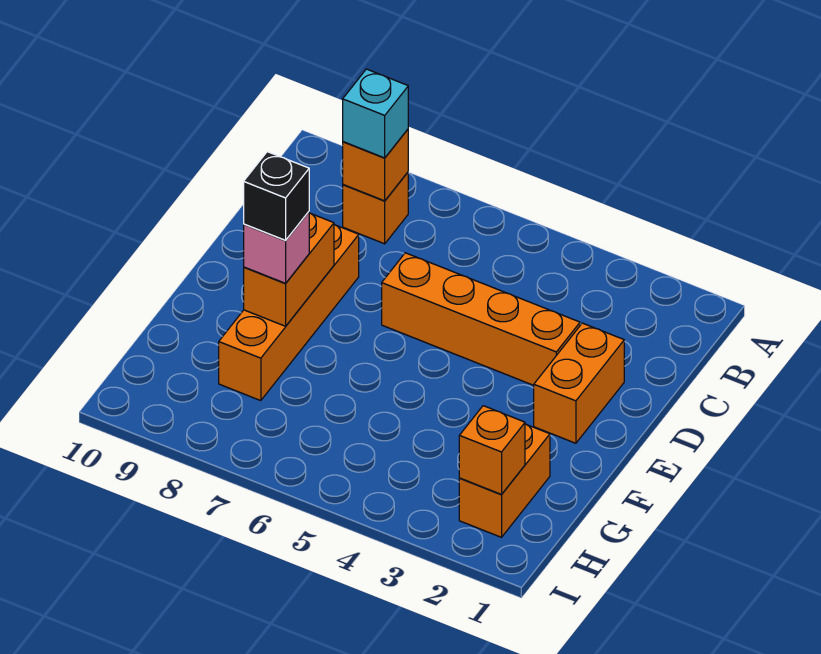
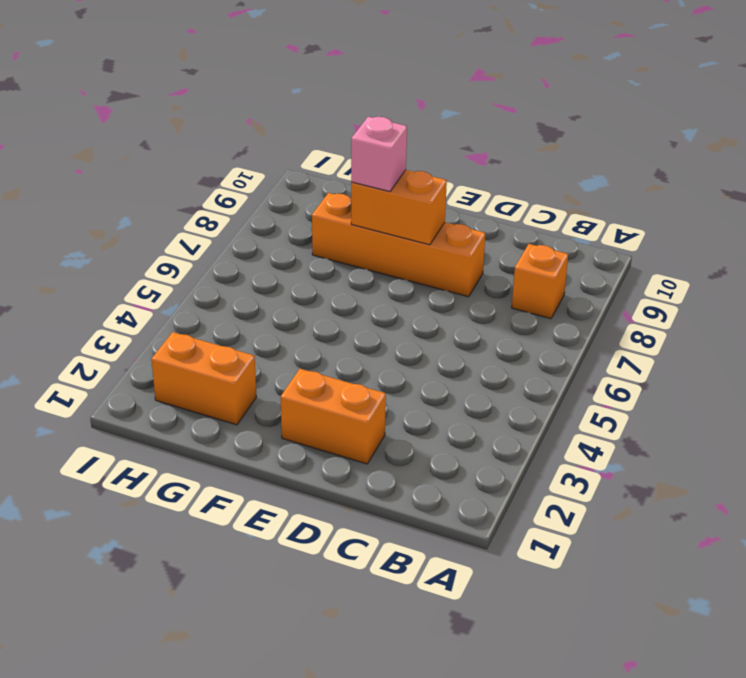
none -> orange 1x4 brick [382,253,580,385]
none -> orange 1x1 brick [343,129,408,201]

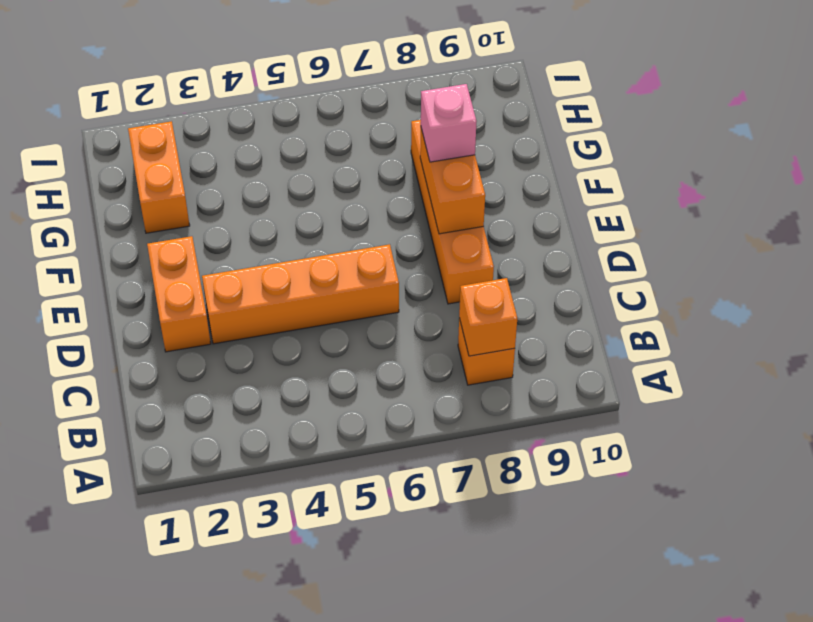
none -> orange 1x1 brick [459,406,525,494]
none -> cyan 1x1 brick [343,69,408,158]

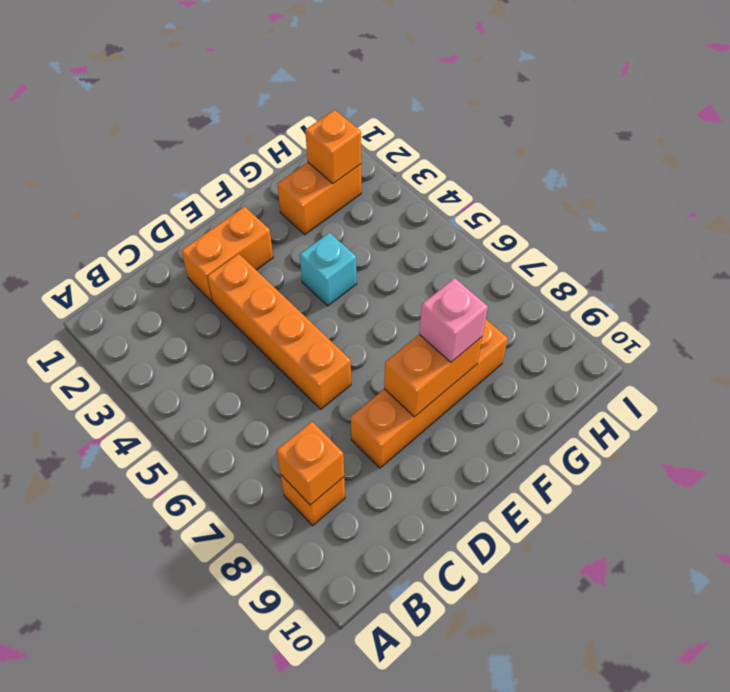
cyan 1x1 brick [300,233,357,306] -> cyan 1x1 brick moved to [343,69,408,158]
none -> black 1x1 brick [244,152,309,241]

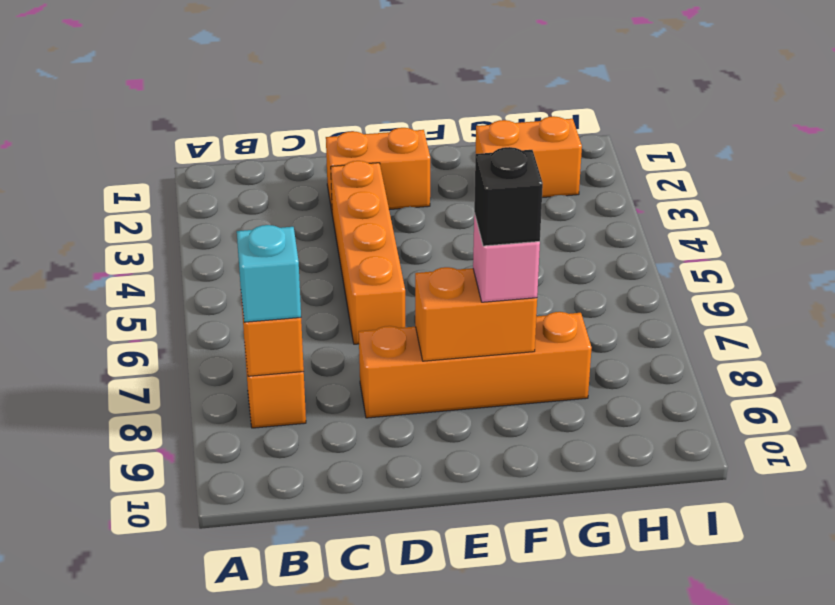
none -> orange 1x1 brick [459,406,525,494]

